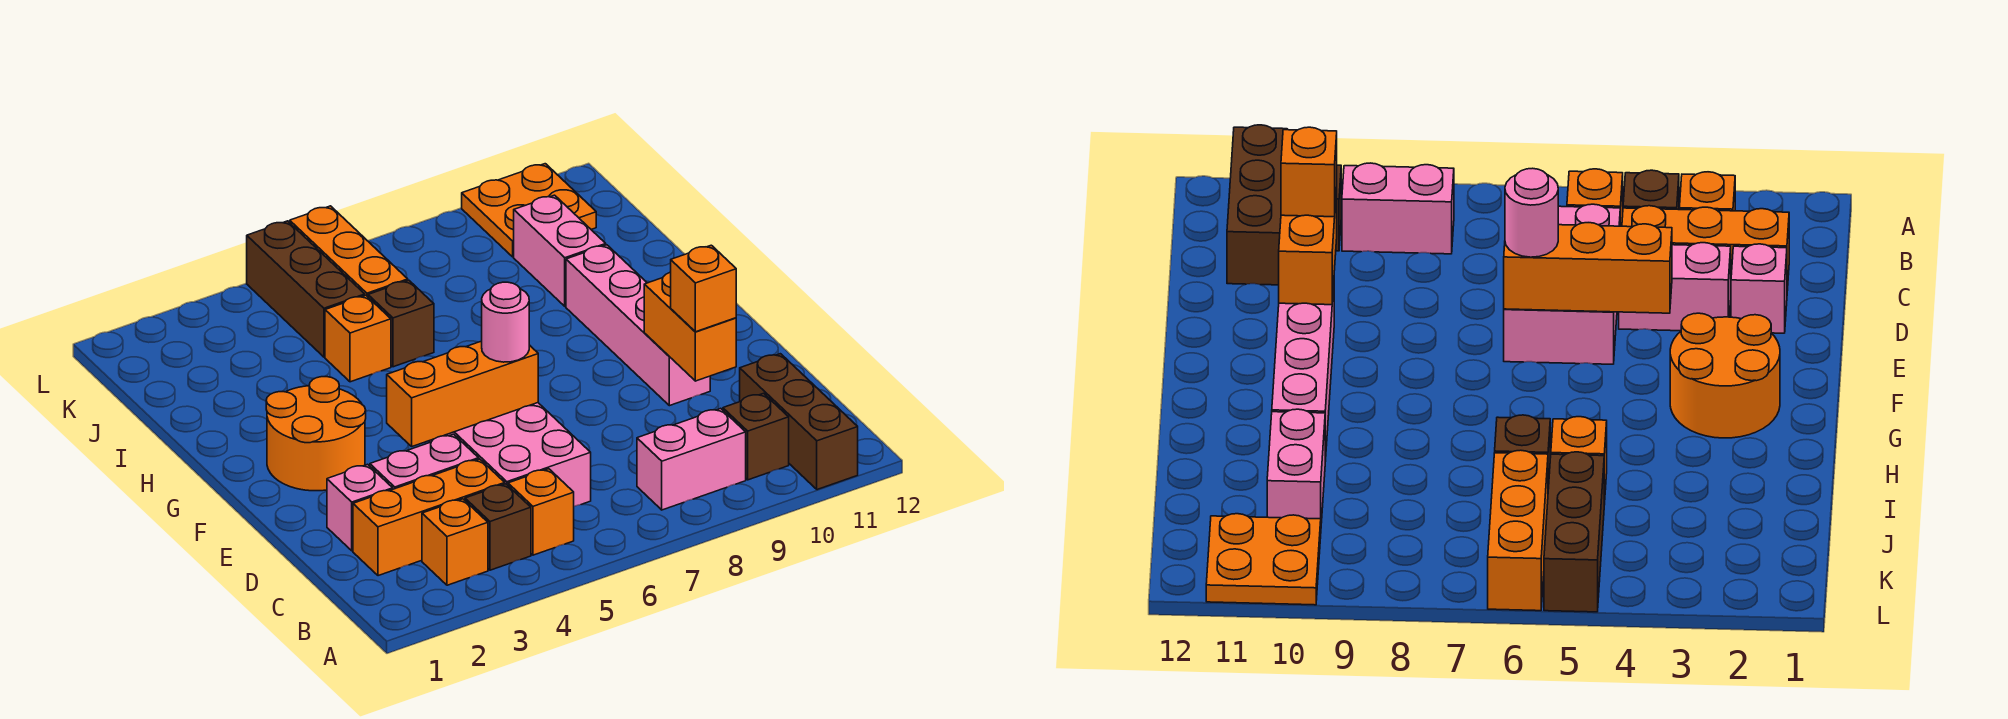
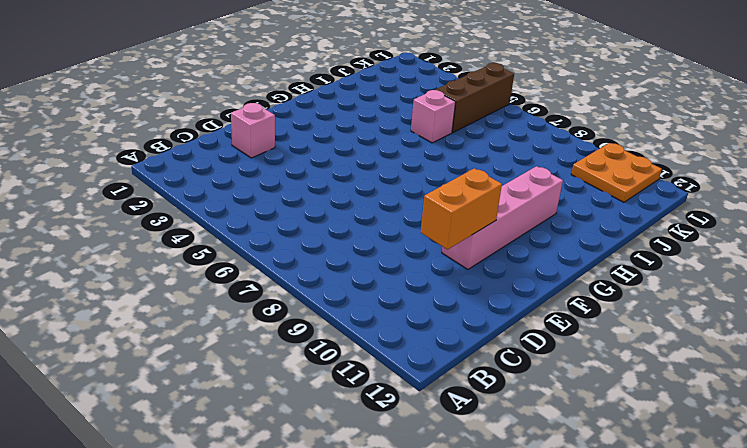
pink 1x1 brick [411,90,456,143] -> orange 1x1 brick [325,295,391,382]
none -> brown 1x3 brick [740,354,858,490]
none -> orange 1x1 brick [422,499,488,585]
none -> brown 1x1 brick [465,484,531,570]

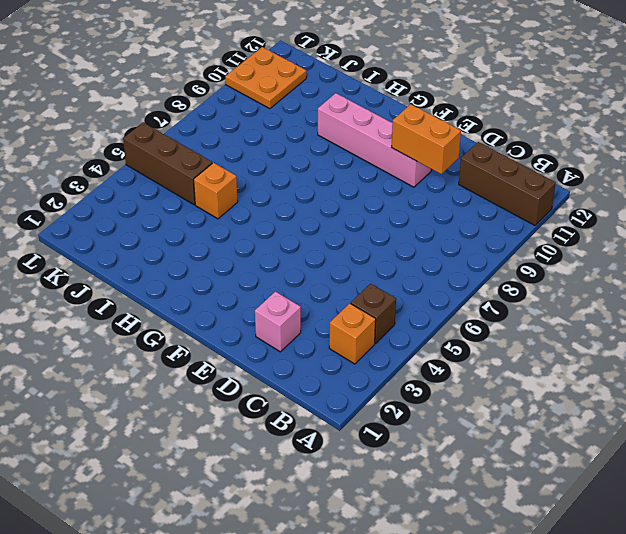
none -> orange 1x1 brick [508,469,574,555]
none -> pink 1x2 brick [637,408,746,510]
none -> brown 1x1 brick [723,393,789,480]

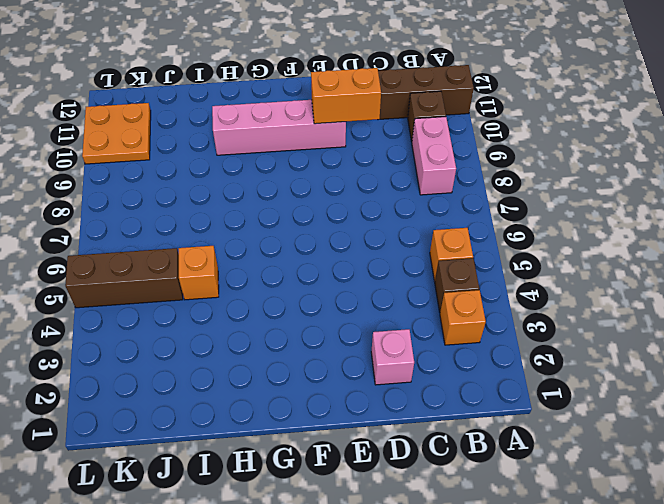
none -> orange 1x3 brick [353,459,505,576]
none -> pink 2x3 brick [430,403,591,506]
none -> pink 1x2 brick [370,434,479,489]

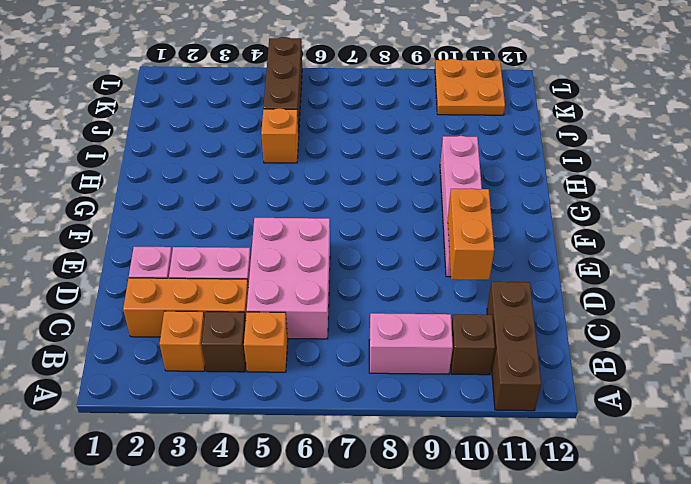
none -> orange 2x2 round brick [266,377,366,491]
none -> brown 1x1 brick [368,280,434,367]
none -> pink 1x2 brick [514,195,606,306]

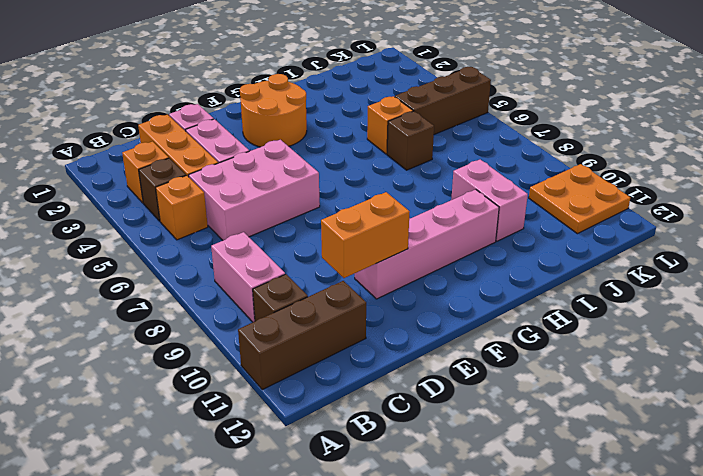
pink 1x2 brick [451,159,528,241] -> pink 1x2 brick turned to [514,195,606,306]
none -> orange 1x3 brick [290,206,408,297]
none -> orange 1x3 brick [387,341,538,446]
none -> orange 1x1 brick [671,245,736,332]

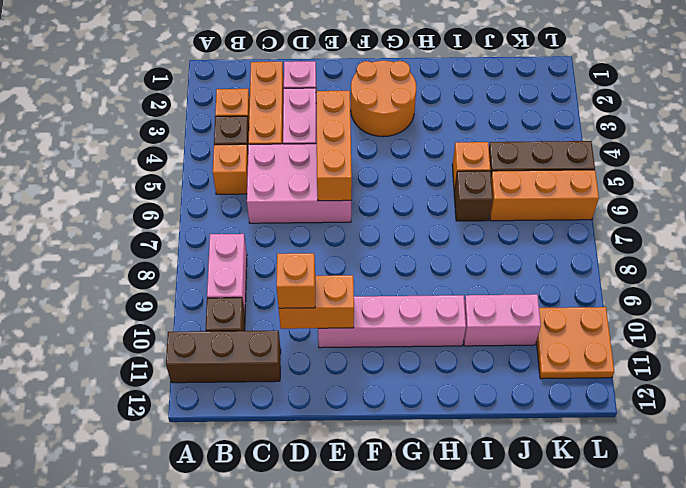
none -> pink 1x1 round brick [482,282,529,362]

